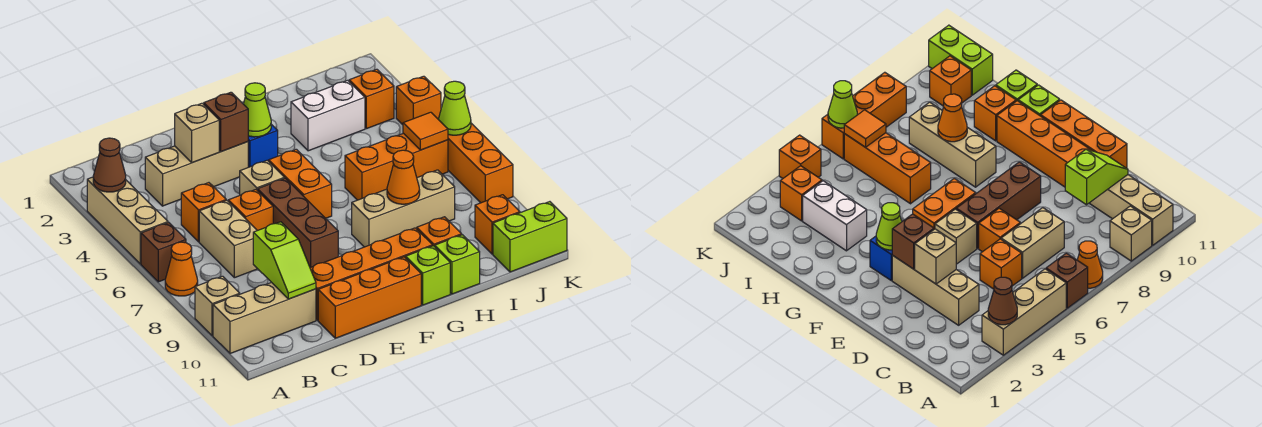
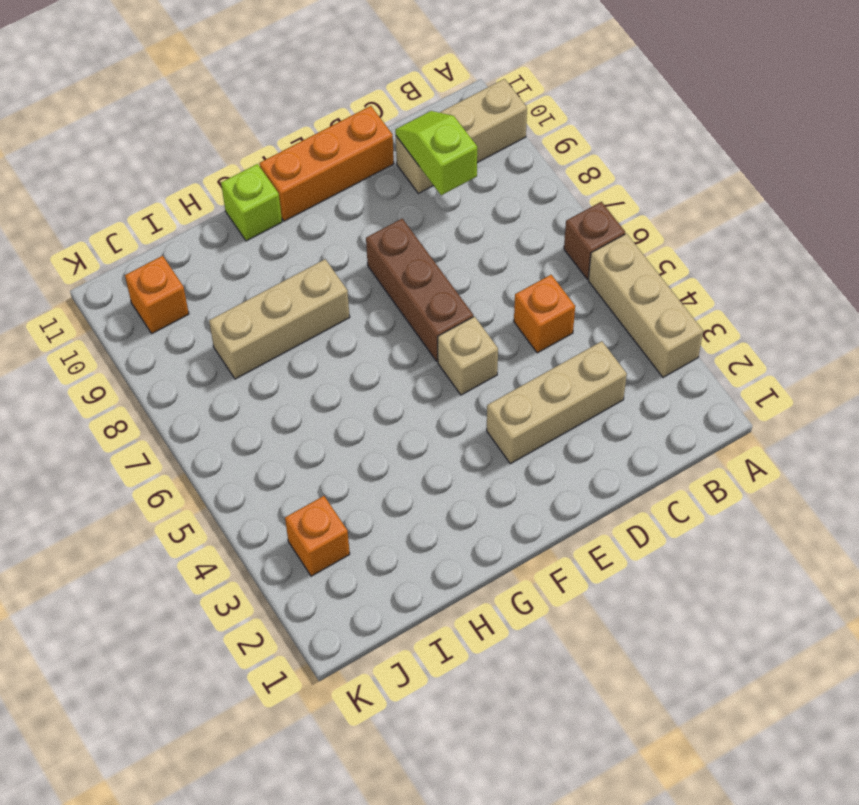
none -> orange 1x1 cone [165,242,198,296]
none -> tan 1x1 brick [195,276,240,336]
none -> tan 1x2 brick [199,200,257,278]
none -> orange 1x1 brick [228,190,273,231]

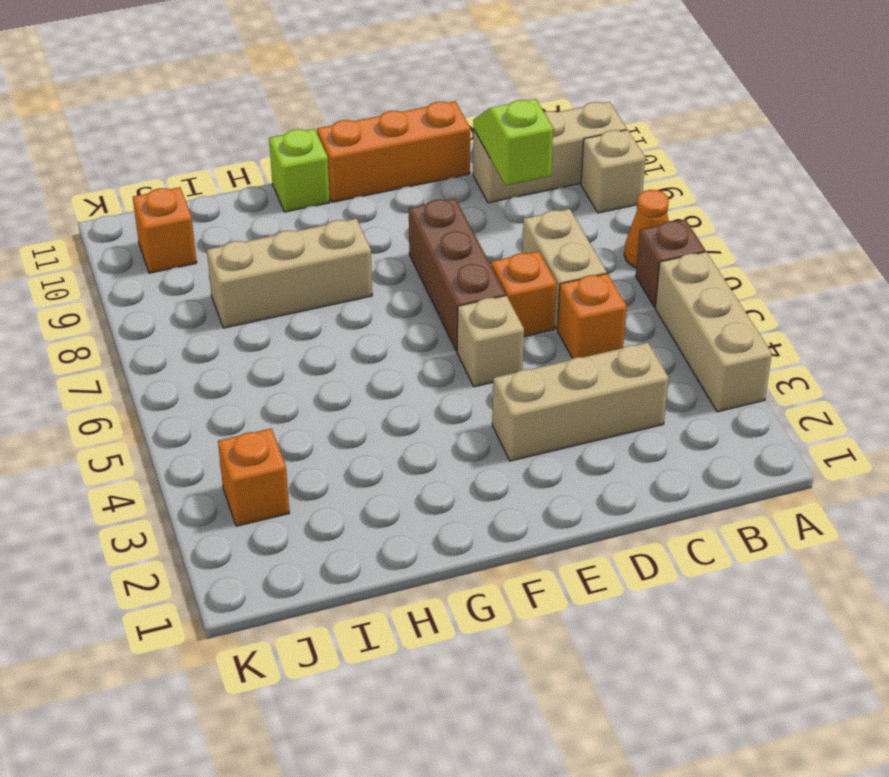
none -> orange 1x4 brick [310,228,432,320]
none -> blue 1x1 brick [248,124,278,167]
none -> orange 1x2 brick [269,149,332,218]
none -> white 1x2 brick [291,80,365,151]

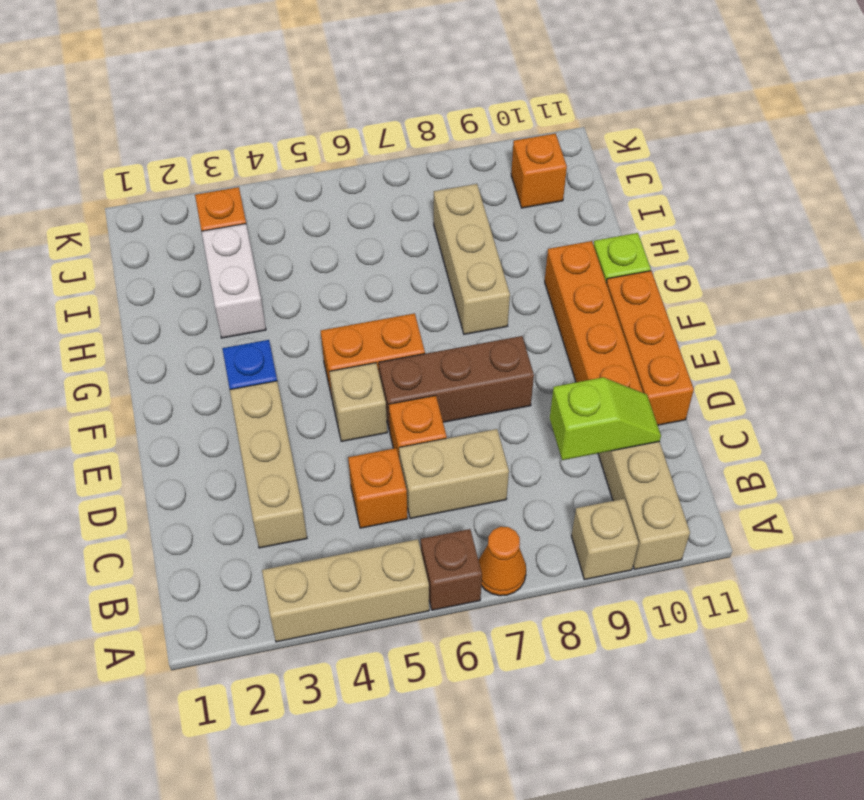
none -> orange 1x3 brick [345,133,448,200]
none -> orange 1x1 brick [417,217,462,247]
none -> lime 1x1 brick [435,235,480,294]
none -> lime 1x2 brick [493,202,567,272]

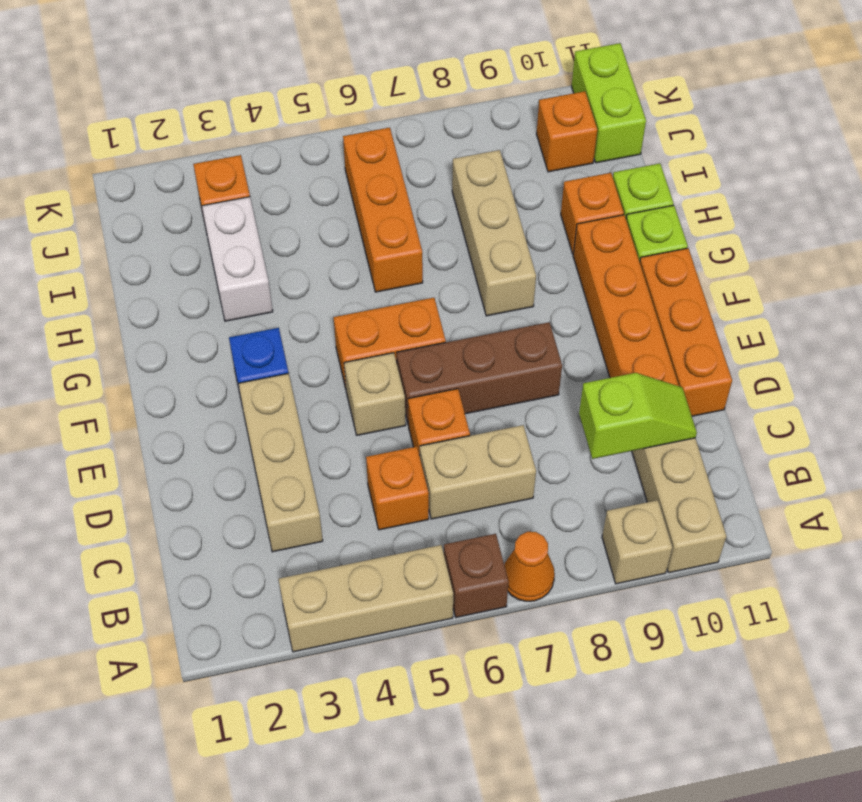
none -> orange 1x1 brick [396,76,441,125]
none -> orange 1x3 brick [448,123,513,203]
none -> brown 1x1 cone [93,138,126,192]
none -> tan 1x1 brick [175,103,219,163]

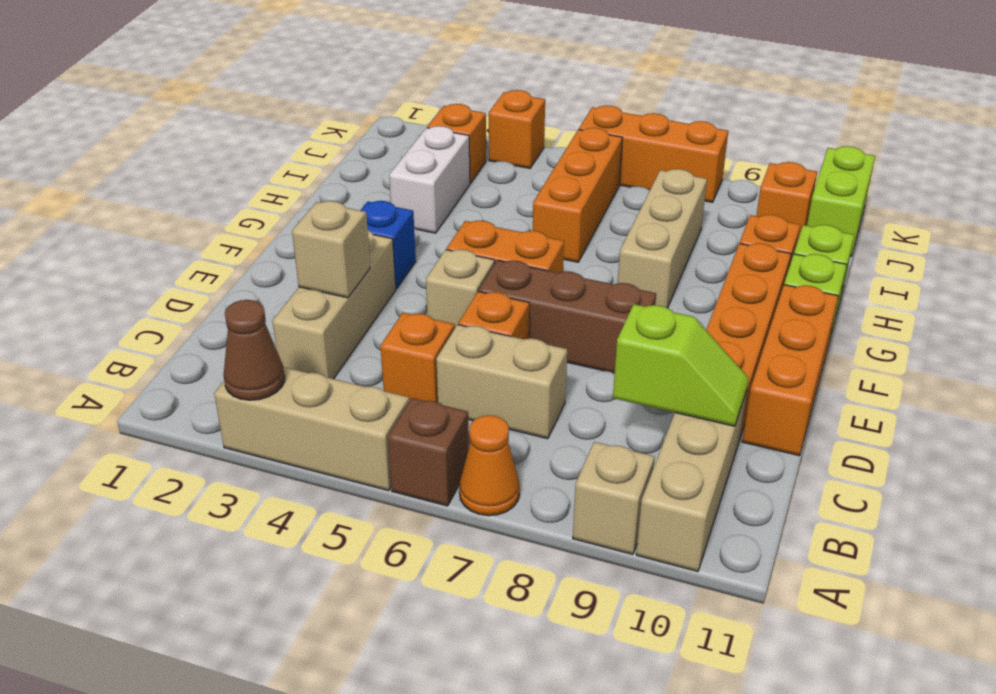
none -> brown 1x1 brick [204,92,248,152]
none -> lime 1x1 cone [244,83,271,137]
none -> orange 1x1 cone [387,150,420,204]
none -> orange 1x1 tile [403,112,448,150]

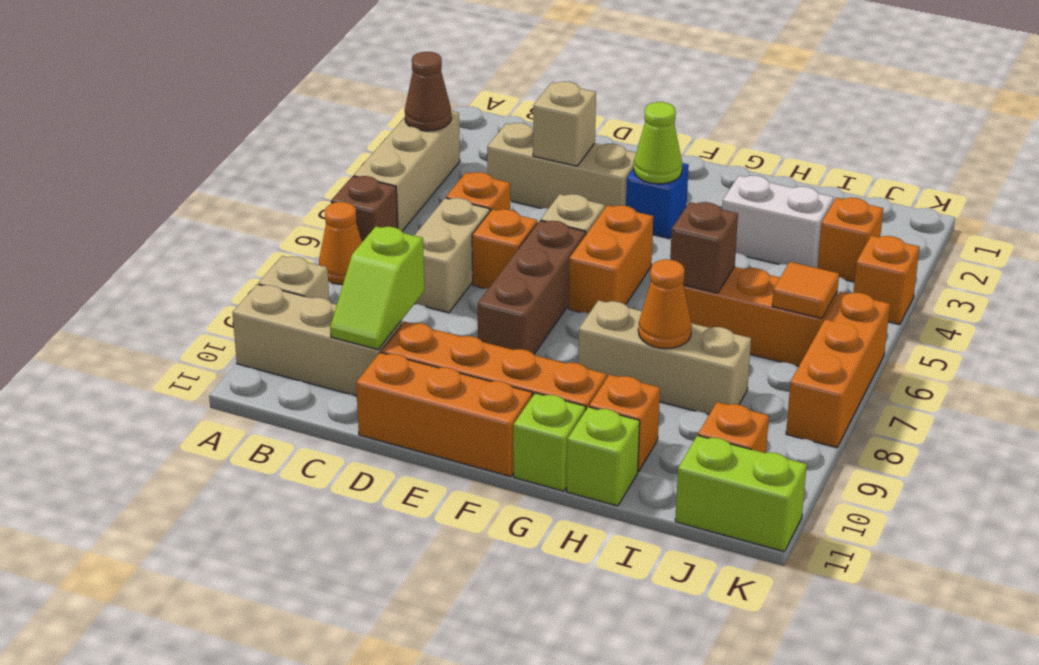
brown 1x1 brick [670,202,738,293] -> brown 1x1 brick moved to [204,92,248,152]
none -> lime 1x1 cone [438,81,471,135]

